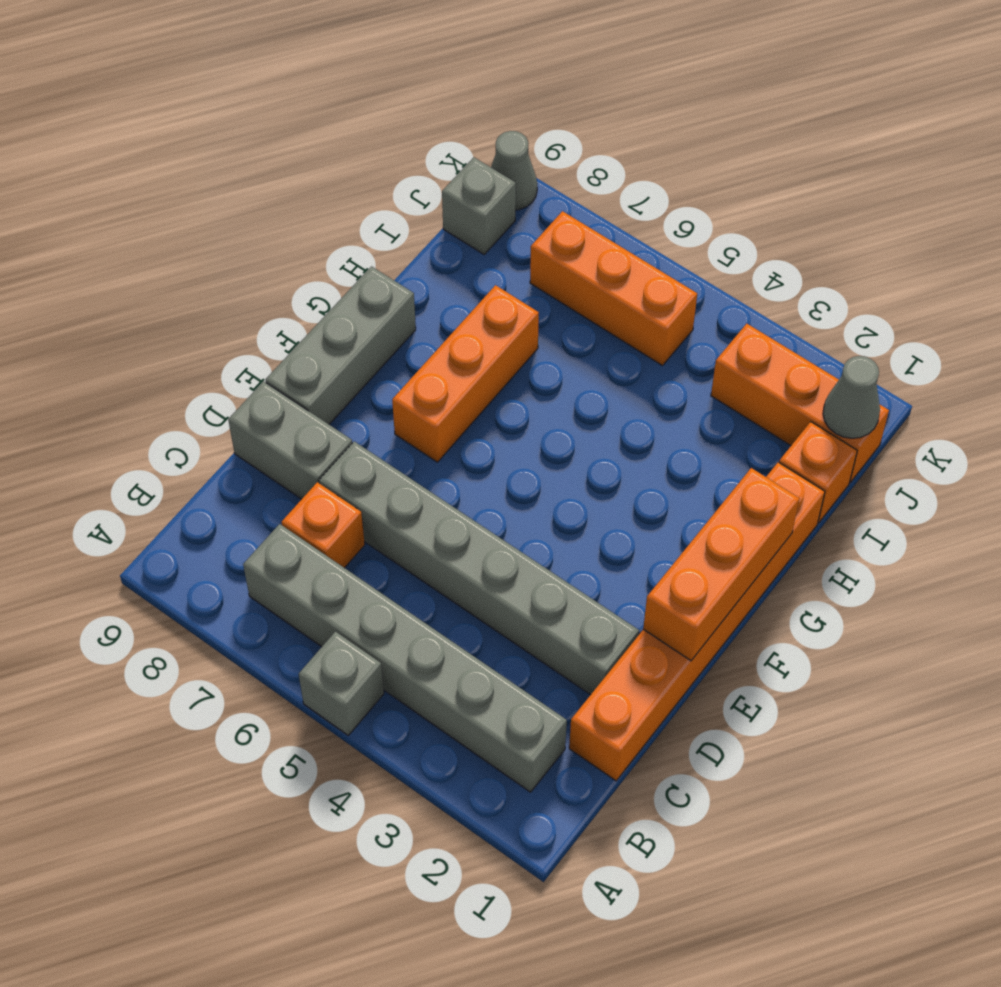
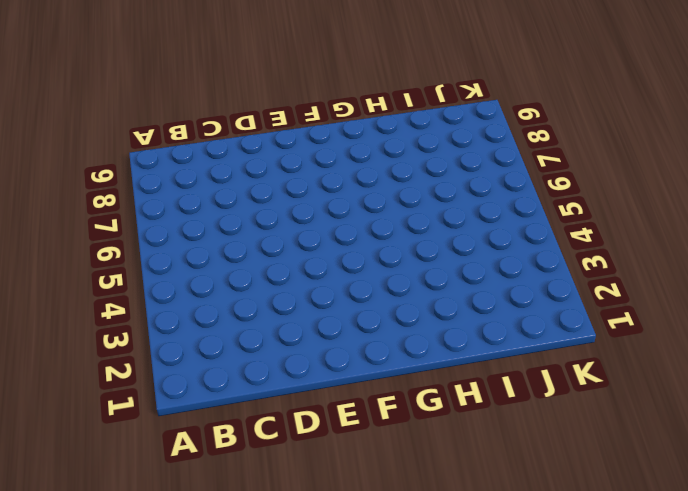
none -> grey 1x1 brick [299,632,384,735]
none -> grey 1x6 brick [243,524,567,792]
none -> orange 1x6 brick [569,462,825,781]

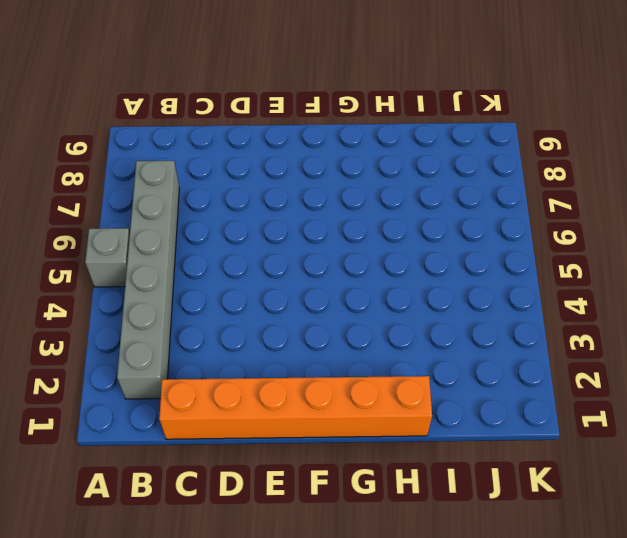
none -> orange 1x1 brick [282,482,365,568]
none -> grey 1x6 brick [319,441,639,695]
none -> grey 1x2 brick [228,381,352,499]

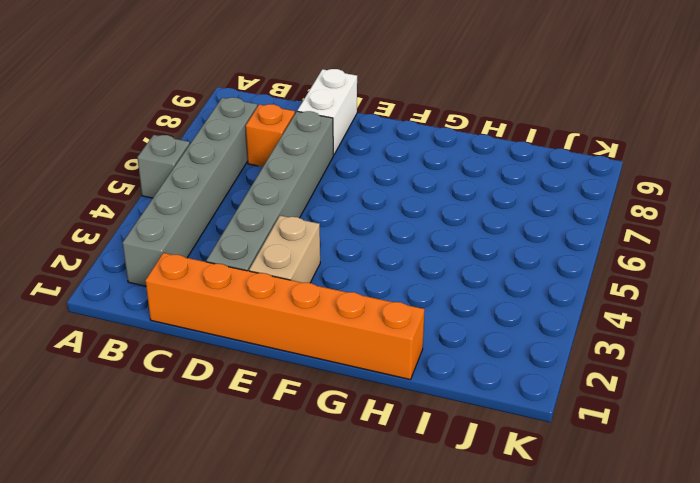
white 1x2 brick [297,69,357,155] -> grey 1x2 brick [228,381,352,499]
tan 1x2 brick [249,216,320,283] -> none
none -> grey 1x3 brick [266,266,416,424]
none -> orange 1x3 brick [392,285,539,462]
none -> orange 1x1 brick [779,422,857,523]

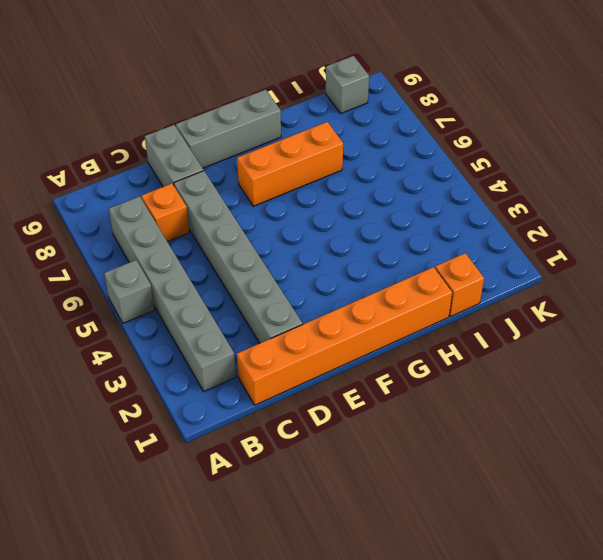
none -> orange 1x3 brick [711,324,889,482]
none -> orange 1x3 brick [530,211,697,366]
none -> grey 1x1 cone [491,131,537,210]

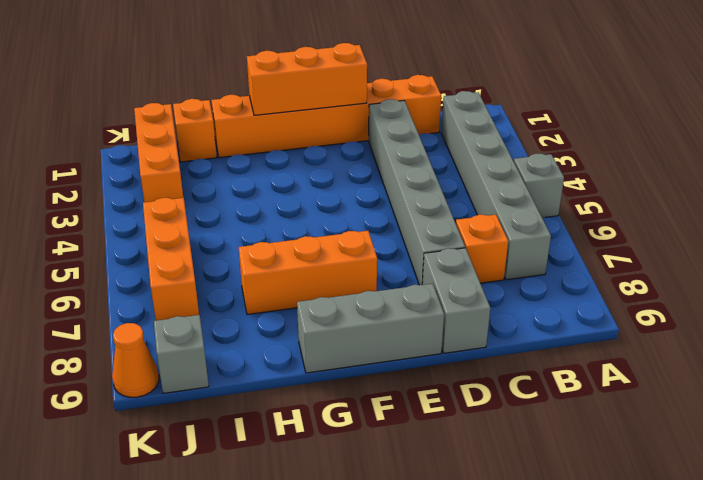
orange 1x1 cone [112,323,159,397] -> grey 1x1 cone [491,131,537,210]
none -> grey 1x1 cone [823,356,880,438]

